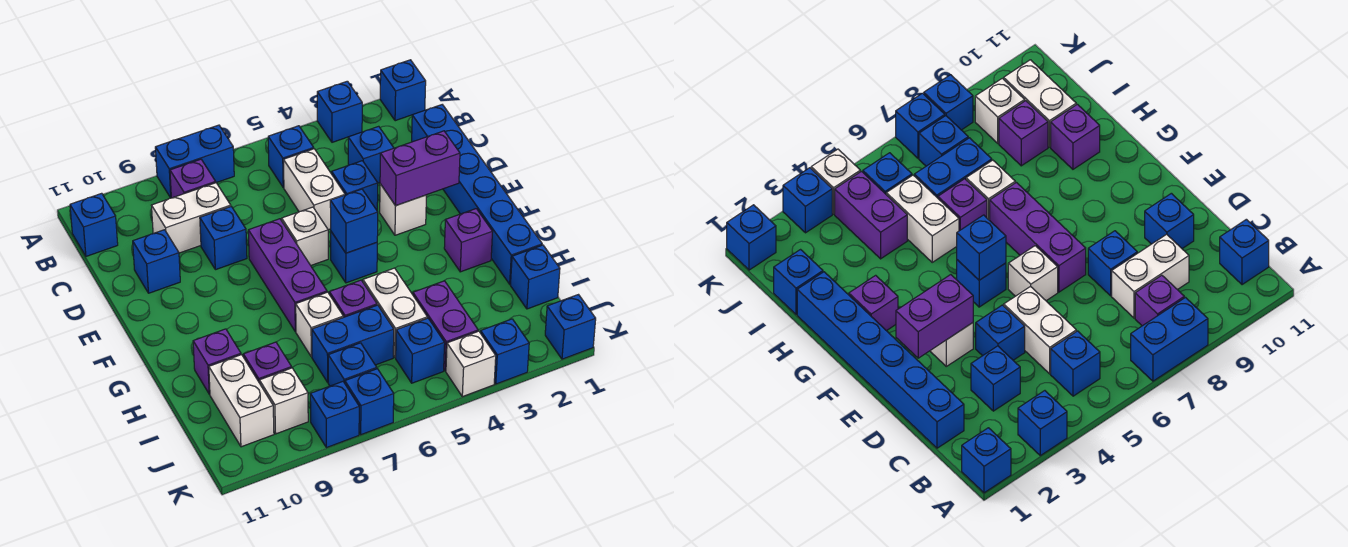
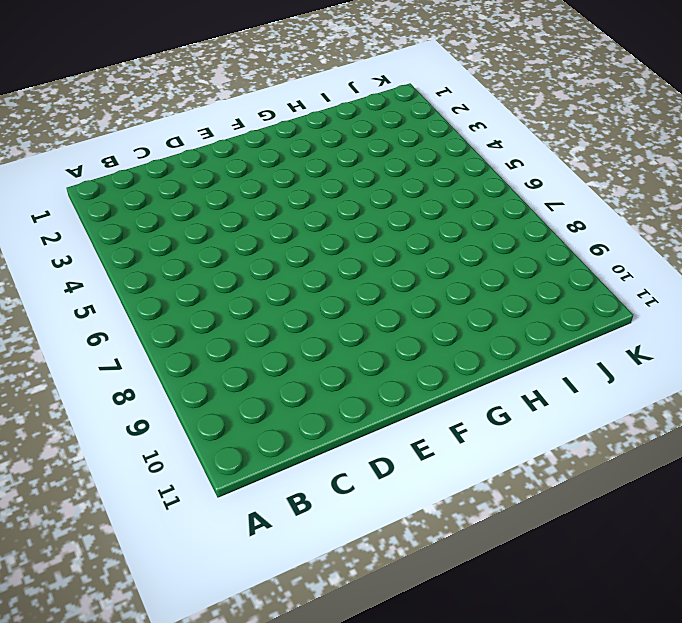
none -> blue 1x1 brick [380,60,426,121]
none -> blue 1x1 brick [317,81,362,142]
none -> blue 1x2 brick [155,125,234,198]
none -> blue 1x1 brick [268,126,314,188]

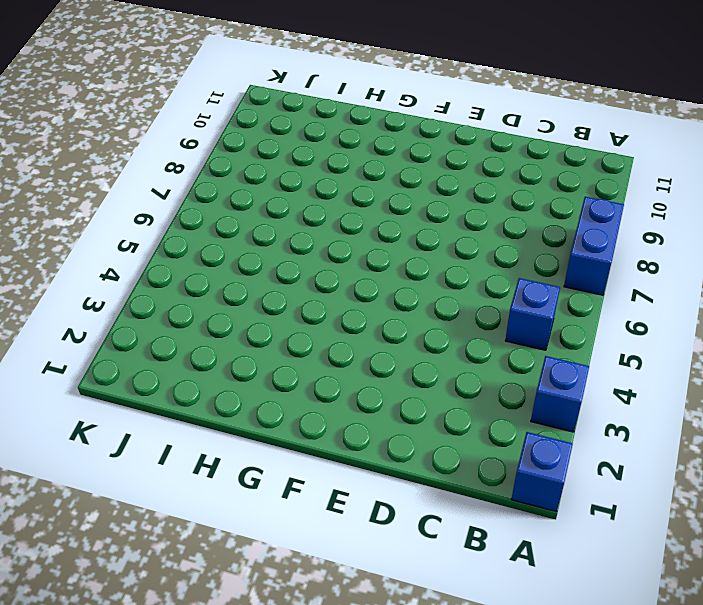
none -> purple 1x1 brick [170,159,216,198]
none -> blue 1x1 brick [70,193,118,256]
none -> blue 1x6 brick [412,105,542,284]
none -> blue 1x1 brick [348,126,394,183]

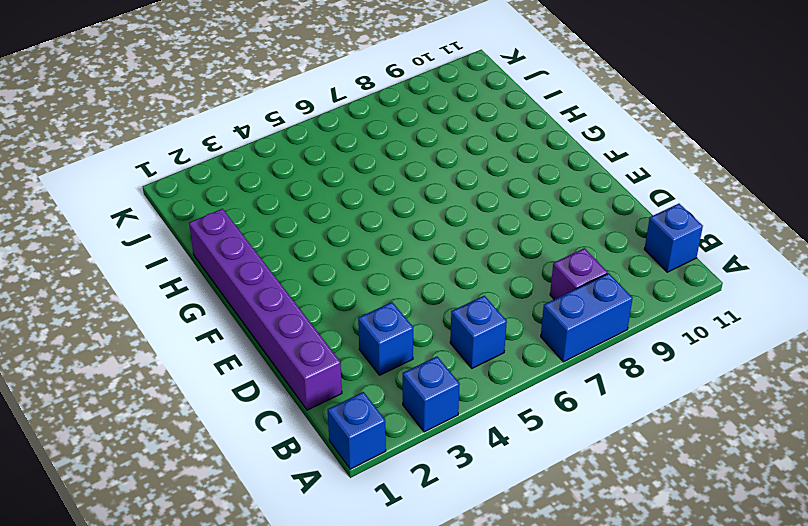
purple 1x6 brick [189,209,342,410] -> blue 1x6 brick [412,105,542,284]
none -> white 1x2 brick [284,149,345,230]
none -> white 1x2 brick [152,183,231,253]
none -> blue 1x1 brick [332,161,378,210]
none -> blue 1x1 brick [200,207,247,270]

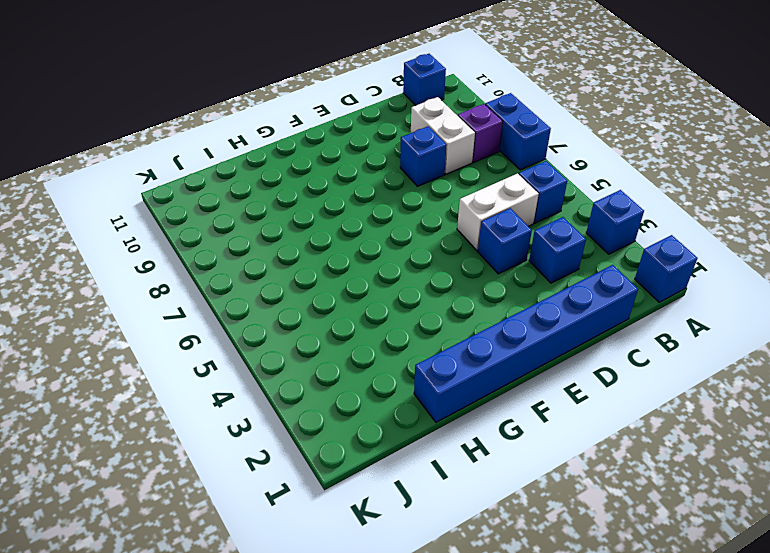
none -> blue 1x1 brick [133,230,180,293]
none -> white 1x1 brick [380,184,427,235]
none -> white 1x1 brick [282,207,328,265]
none -> purple 1x3 brick [248,219,327,332]

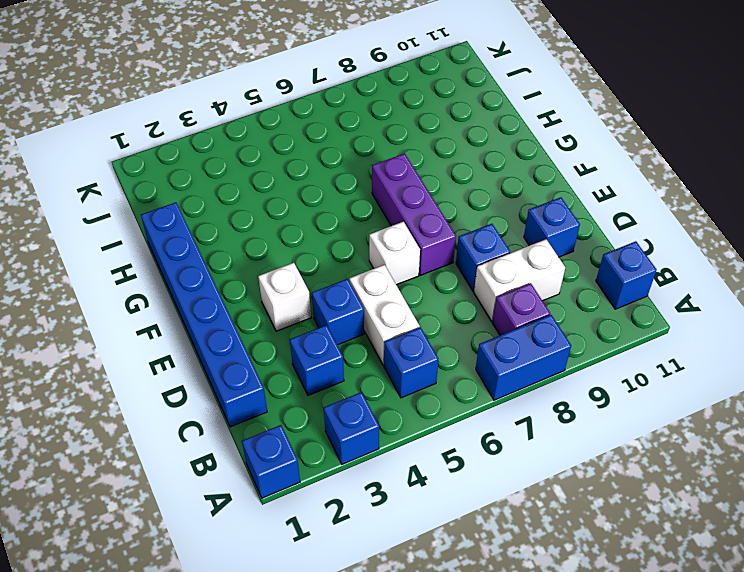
none -> blue 1x1 brick [331,232,377,283]
none -> purple 1x1 brick [444,209,493,272]
none -> white 1x2 brick [363,268,427,358]
none -> purple 1x1 brick [329,280,377,317]

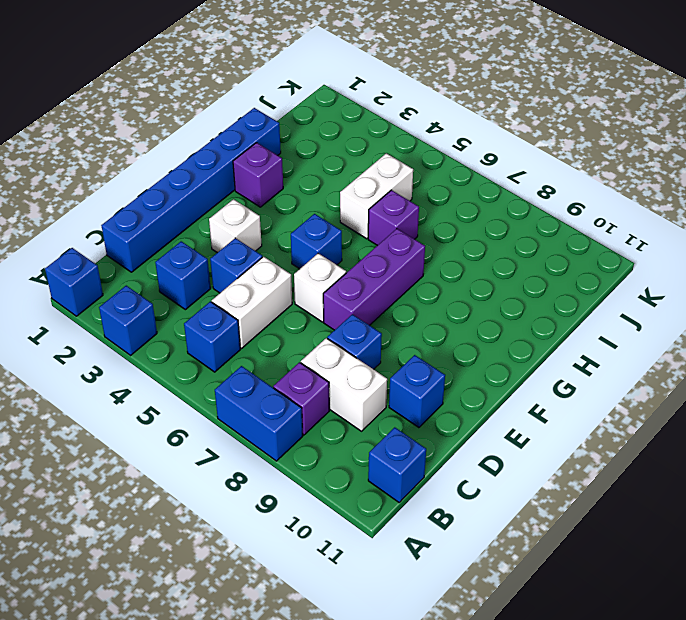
none -> white 1x1 brick [296,292,343,357]
none -> purple 1x1 brick [193,329,241,394]
none -> blue 1x1 brick [510,245,560,309]
none -> purple 1x2 brick [413,281,478,371]

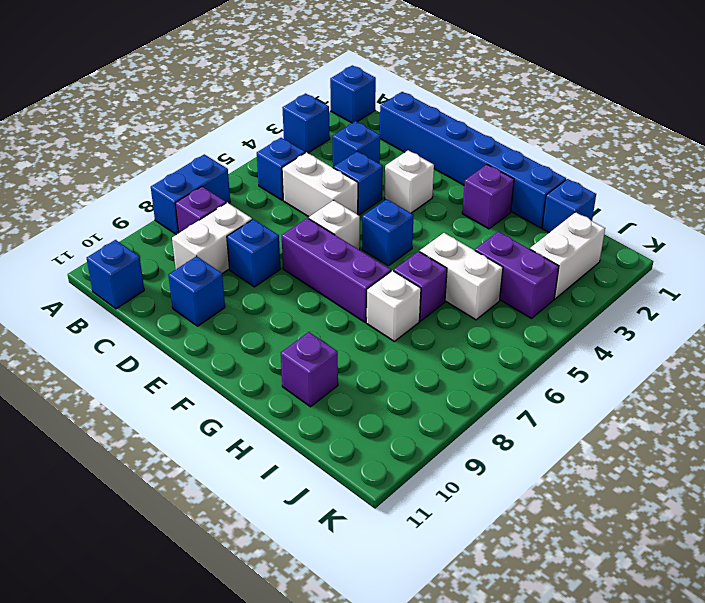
white 1x2 brick [530,212,605,299] -> white 1x2 brick turned to [209,355,274,447]
none -> blue 1x2 brick [312,305,394,382]
none -> purple 1x1 brick [243,342,292,383]
none -> blue 1x1 brick [396,318,445,383]
none -> blue 1x1 brick [328,343,377,386]

